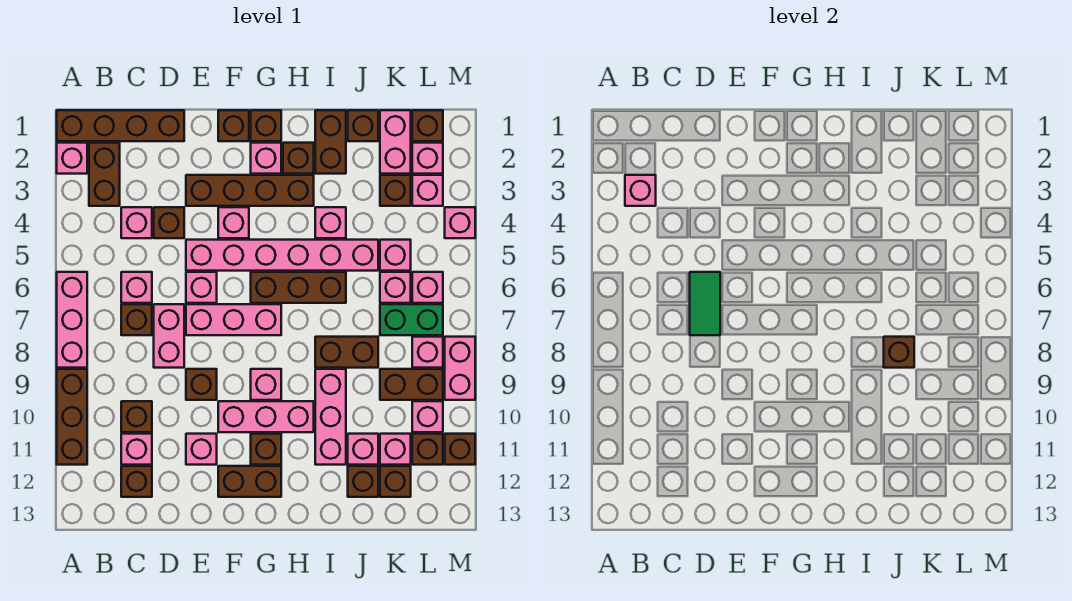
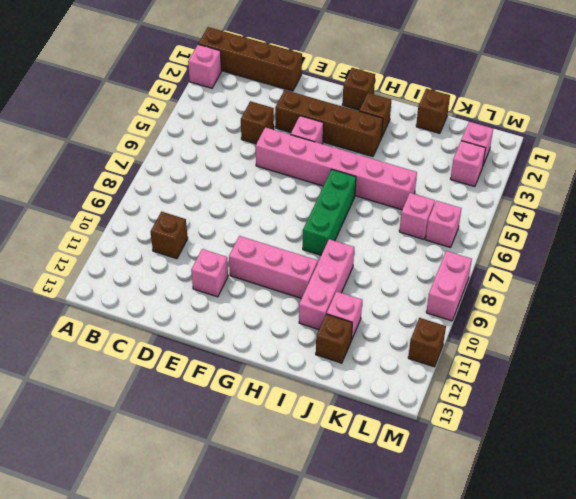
green 1x3 brick [303,170,356,255] -> brown 1x3 brick [251,272,346,303]
none -> pink 1x3 brick [57,272,87,368]
none -> brown 1x3 brick [57,369,87,465]
none -> brown 1x2 brick [89,143,120,206]
none -> pink 1x1 brick [121,207,152,238]

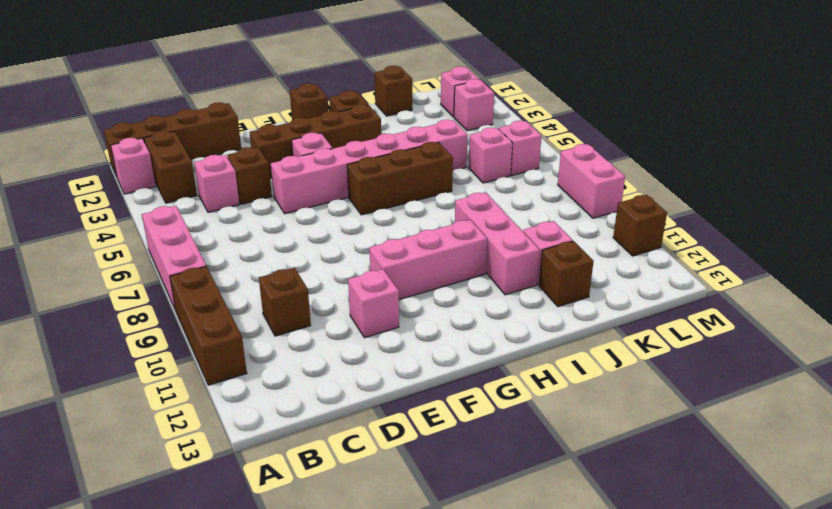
none -> pink 1x1 brick [121,272,152,303]
none -> brown 1x1 brick [121,304,152,335]
none -> pink 1x1 brick [121,434,152,465]
none -> brown 1x1 brick [121,466,152,497]

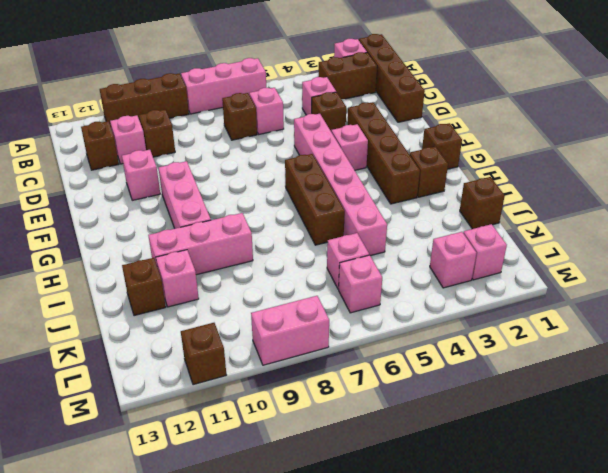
none -> pink 1x2 brick [154,304,184,368]
none -> pink 1x1 brick [186,272,217,303]
none -> pink 1x3 brick [186,304,281,335]
none -> brown 1x1 brick [186,369,217,400]

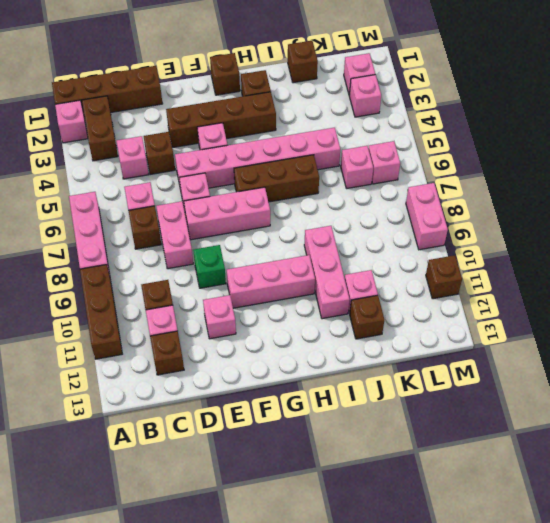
green 1x1 brick [193,245,226,288] -> brown 1x1 brick [186,369,217,400]
none -> brown 1x1 brick [218,110,249,141]
none -> brown 1x2 brick [218,466,281,497]
none -> pink 1x1 brick [251,143,281,174]
none -> pink 1x1 brick [251,369,281,400]

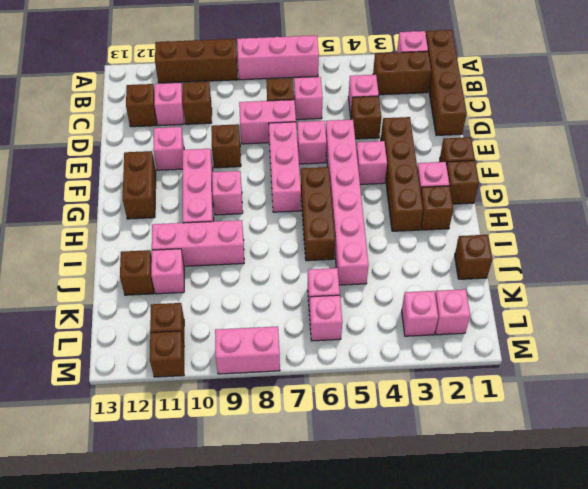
none -> brown 1x1 brick [251,434,281,465]
none -> brown 1x2 brick [315,110,346,174]
none -> pink 1x1 brick [315,207,346,238]
none -> brown 1x2 brick [315,337,378,368]

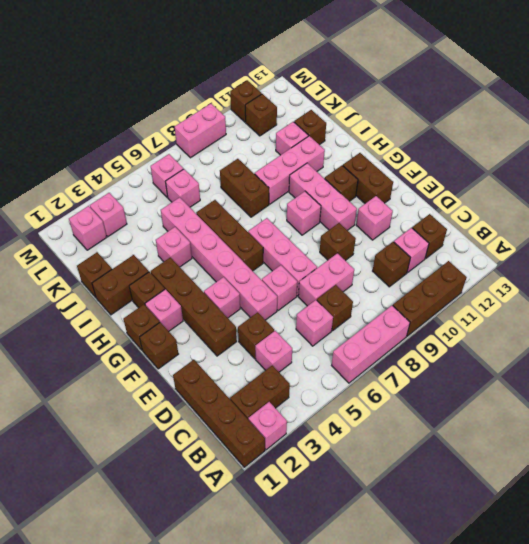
none -> pink 1x2 brick [380,110,411,174]
none -> brown 1x1 brick [380,175,411,206]
none -> pink 1x1 brick [380,240,411,271]
none -> green 1x2 brick [380,304,443,335]

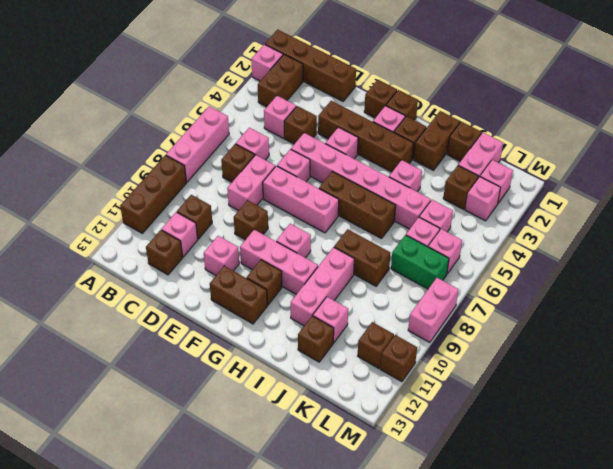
none -> brown 1x2 brick [380,369,443,400]
none -> pink 1x1 brick [380,434,411,465]
none -> brown 1x1 brick [380,466,411,497]
none -> brown 1x1 brick [412,110,443,141]

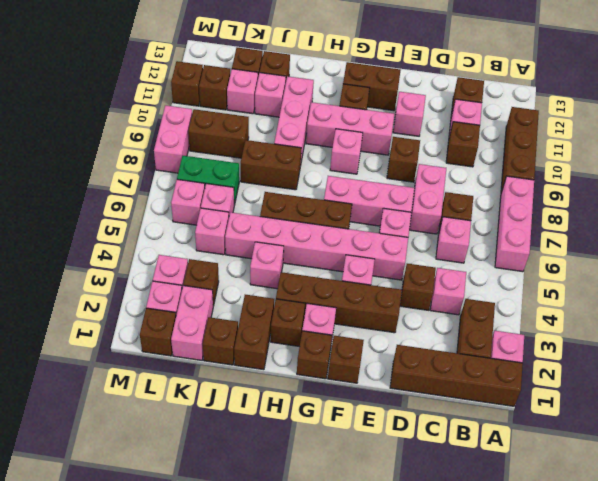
none -> pink 1x1 brick [412,337,443,368]
none -> pink 1x1 brick [412,401,443,432]
none -> pink 1x1 brick [445,207,475,238]
none -> pink 1x1 brick [625,175,656,206]

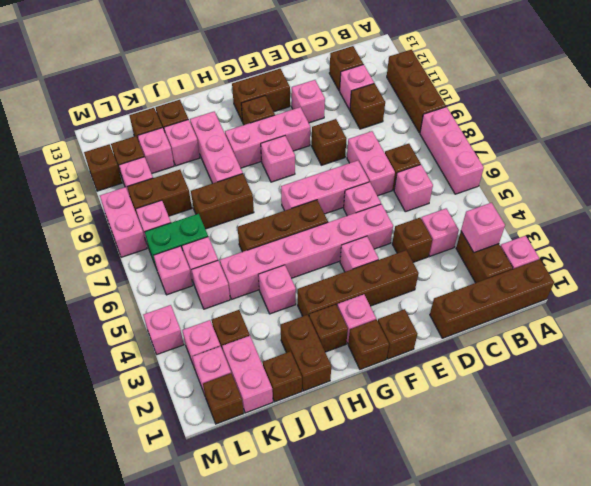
none -> green 1x2 tile [690,272,720,335]
none -> brown 1x1 brick [884,337,914,368]

